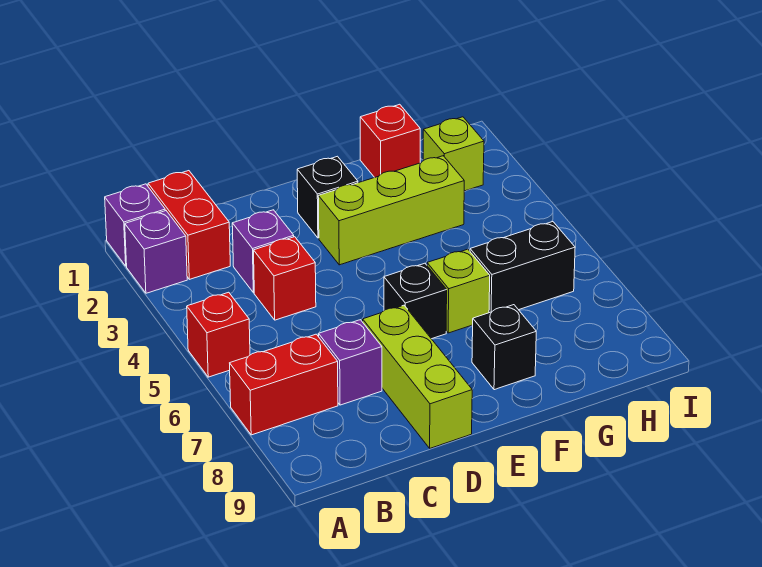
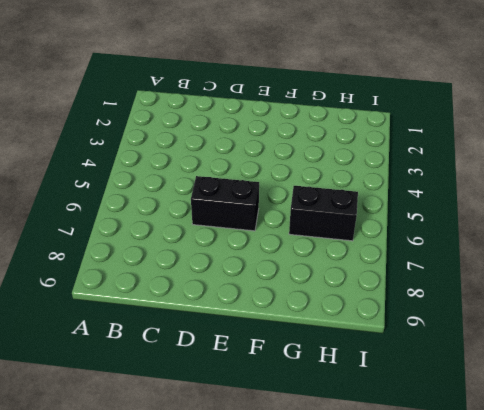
black 1x2 brick [191,176,259,231] -> black 1x1 brick [384,263,447,339]
none -> purple 1x1 brick [105,184,165,266]
none -> purple 1x1 brick [125,211,187,293]
none -> red 1x1 brick [187,292,250,377]

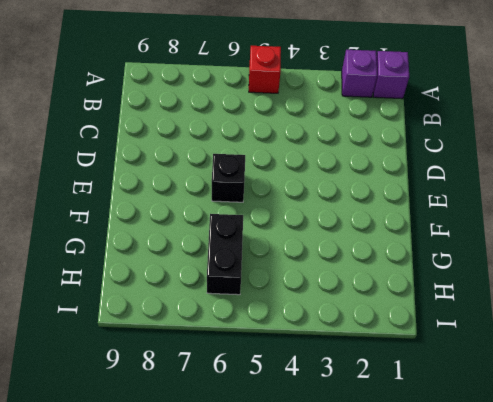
none -> red 1x2 brick [230,334,338,435]
none -> red 1x2 brick [148,171,230,279]
none -> purple 1x1 brick [232,210,294,293]

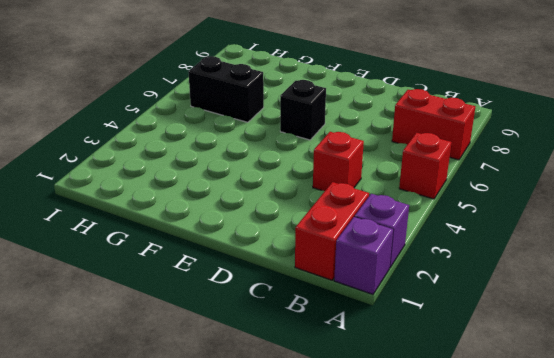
none -> purple 1x1 brick [232,210,294,293]
none -> purple 1x1 brick [319,320,382,405]
none -> lime 1x3 brick [363,305,472,448]

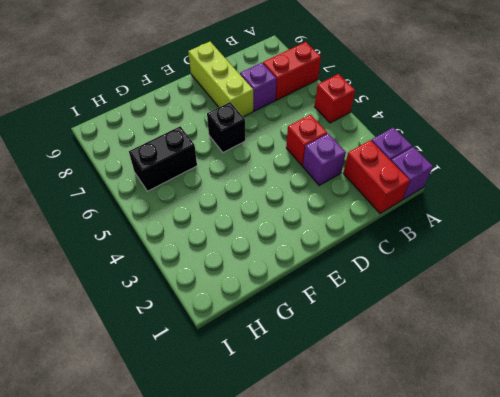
none -> black 1x1 brick [297,156,358,238]
none -> lime 1x3 brick [318,156,464,265]
none -> lime 1x1 brick [427,249,490,333]

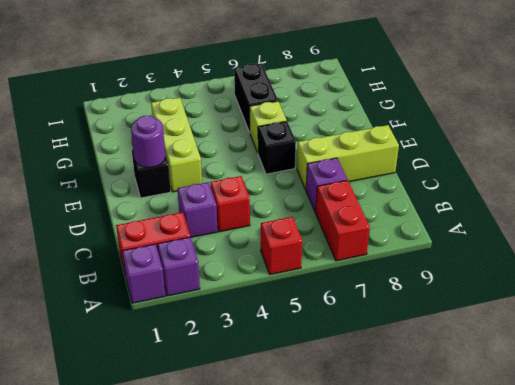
purple 1x1 round brick [131,116,165,168] -> none
none -> black 1x1 brick [472,305,536,390]
none -> red 1x1 brick [360,104,420,177]
none -> lime 1x1 brick [423,117,484,191]

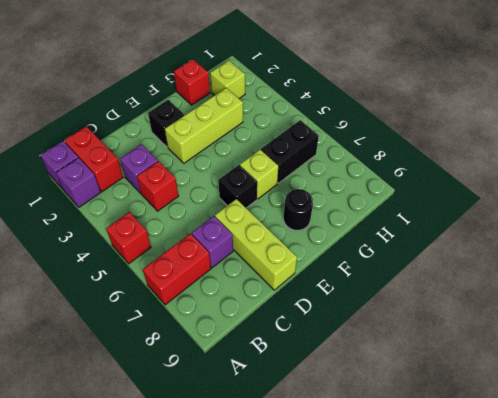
black 1x1 round brick [284,189,313,230] -> black 1x1 brick [472,305,536,390]

